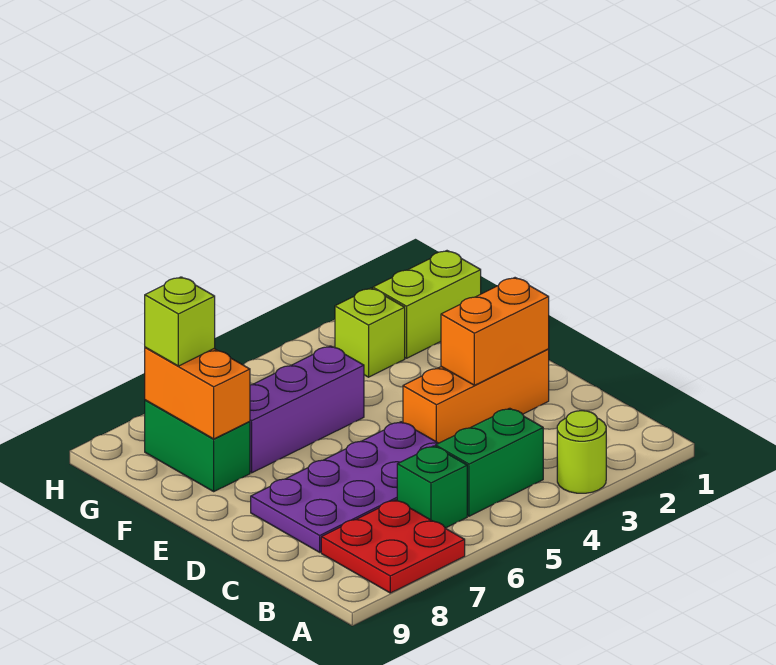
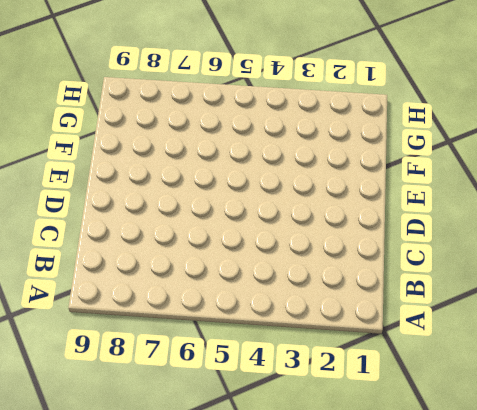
none -> lime 1x1 round brick [557,411,606,493]
none -> red 2x2 plate [321,500,465,593]
none -> green 1x2 brick [435,408,543,516]

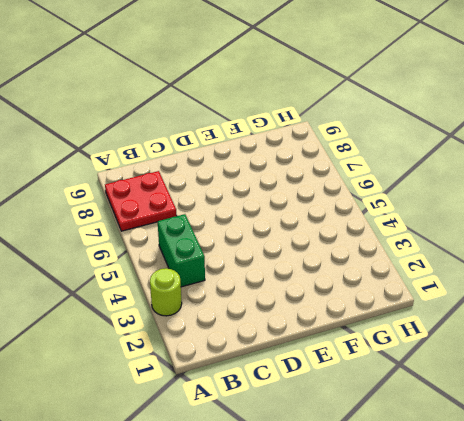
none -> green 1x1 brick [397,446,467,528]
none -> purple 2x4 plate [251,422,438,552]
none -> orange 1x3 brick [403,349,549,443]

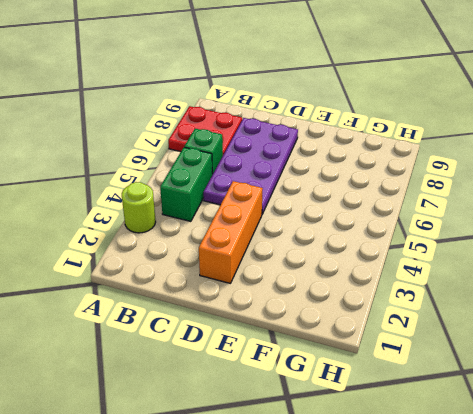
none -> purple 1x3 brick [250,346,364,473]
none -> green 1x2 brick [145,400,250,491]
none -> lime 1x2 brick [373,251,481,358]

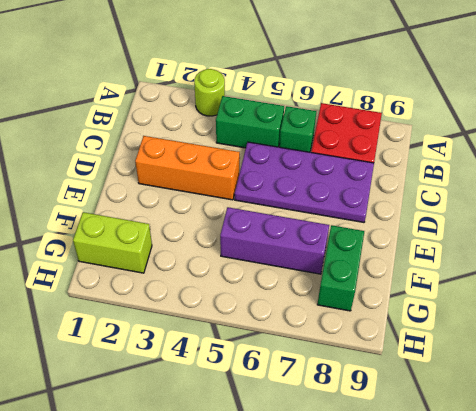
none -> lime 1x1 brick [335,288,405,377]
none -> orange 1x2 brick [441,278,549,385]
none -> orange 1x2 brick [145,347,250,439]

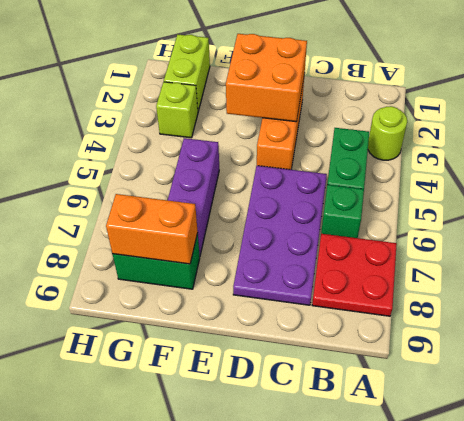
orange 2x2 brick [226,34,307,122] -> orange 1x2 brick [441,278,549,385]
none -> lime 1x1 brick [145,277,215,366]

